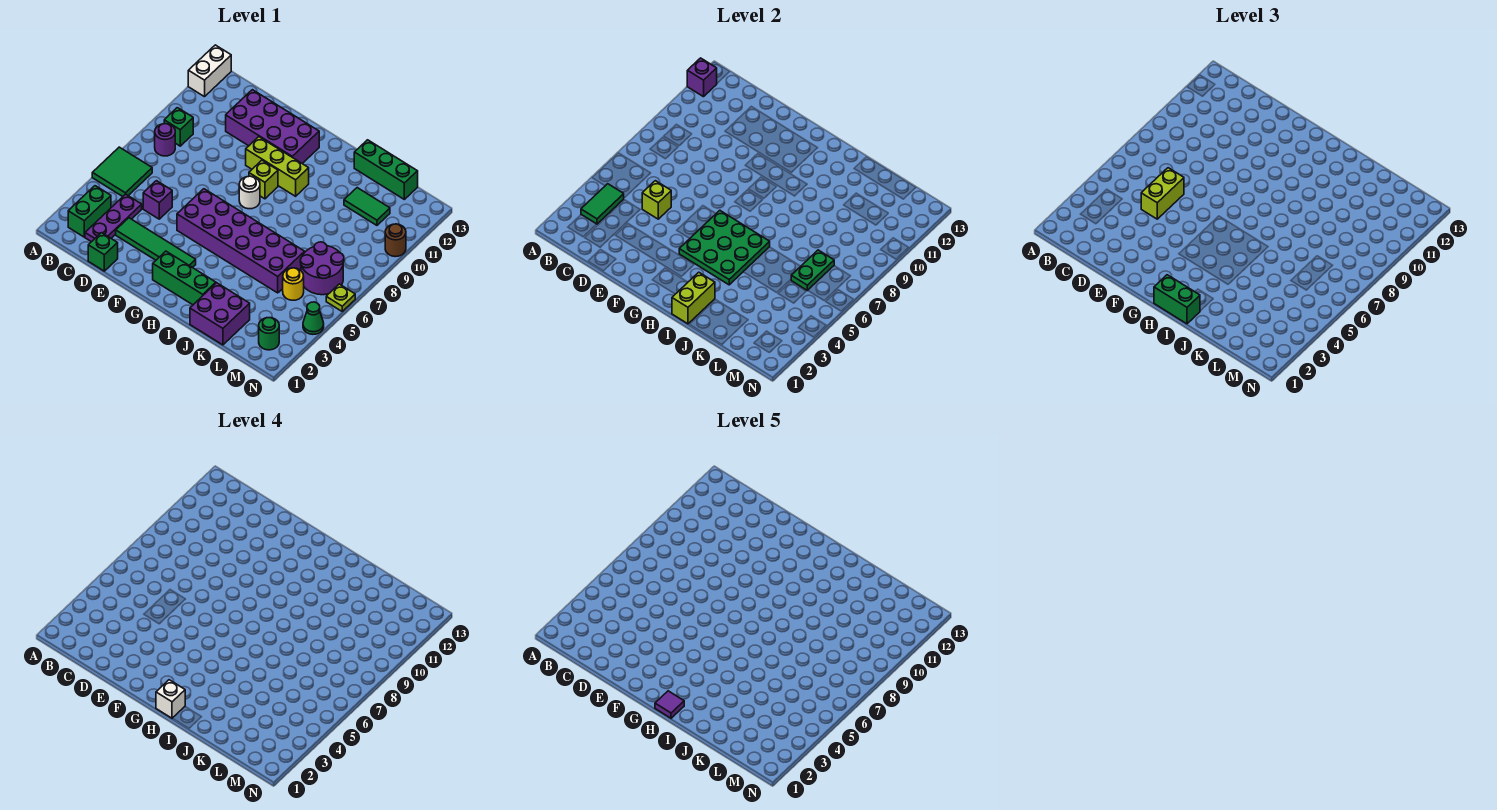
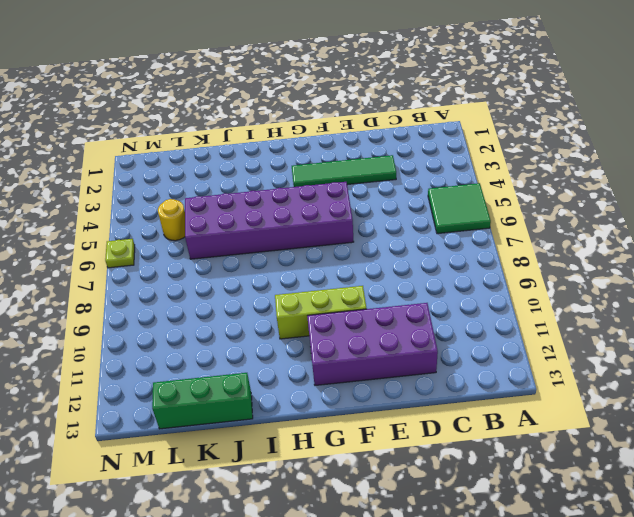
none -> white 1x2 brick [188,45,231,97]
none -> green 1x2 brick [68,186,111,237]
none -> purple 1x1 round brick [155,124,175,156]
none -> green 1x1 brick [164,108,193,146]

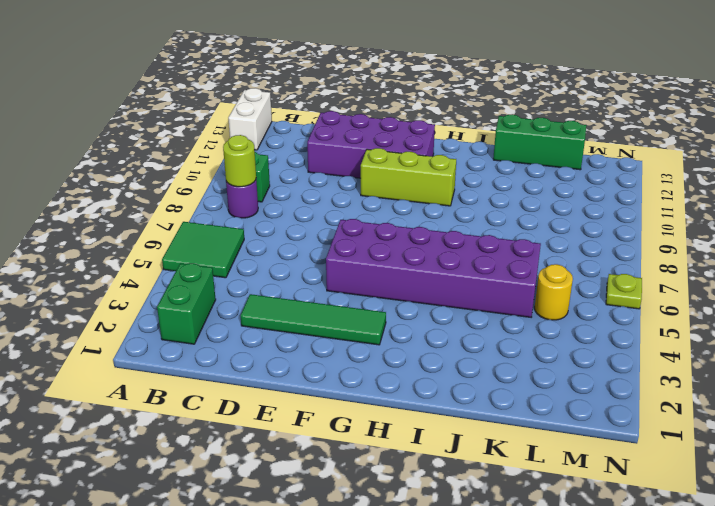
lime 1x1 round brick [223,135,256,187] -> none
none -> purple 1x3 plate [85,194,142,242]
none -> green 1x1 brick [88,233,118,271]
none -> purple 1x1 brick [143,181,172,219]
none -> green 1x3 brick [153,251,216,305]

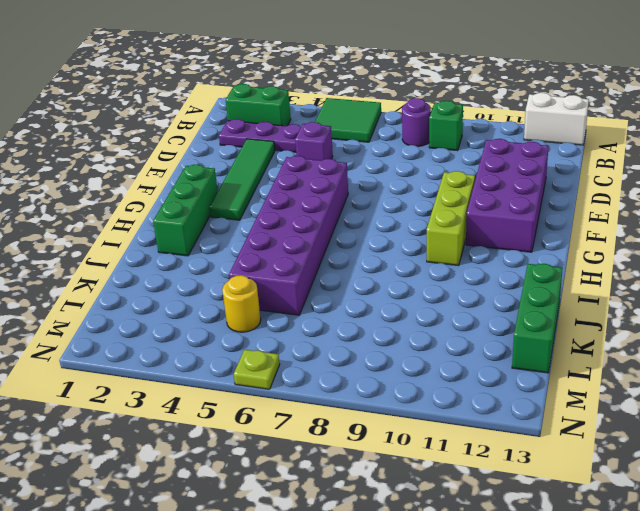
none -> green 1x1 brick [88,233,118,271]
none -> white 1x1 round brick [239,176,260,209]
none -> lime 1x1 brick [249,160,278,199]
none -> purple 2x2 brick [190,283,250,345]

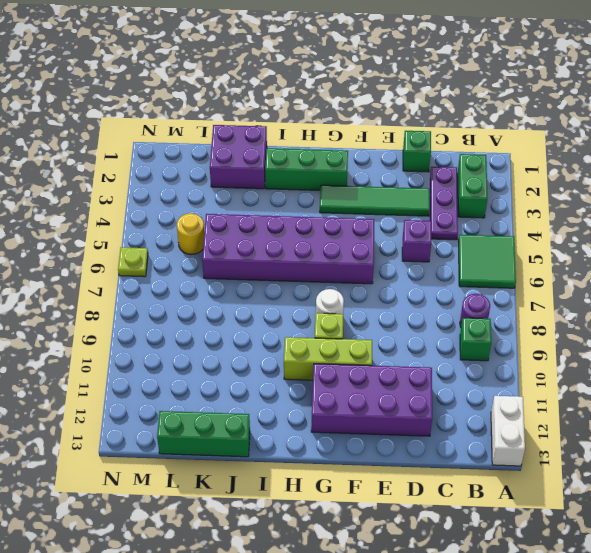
none -> green 1x2 tile [344,188,390,225]
none -> purple 2x2 round brick [300,242,344,295]
none -> green 1x1 round brick [259,318,279,350]
none -> green 1x1 cone [303,302,324,334]

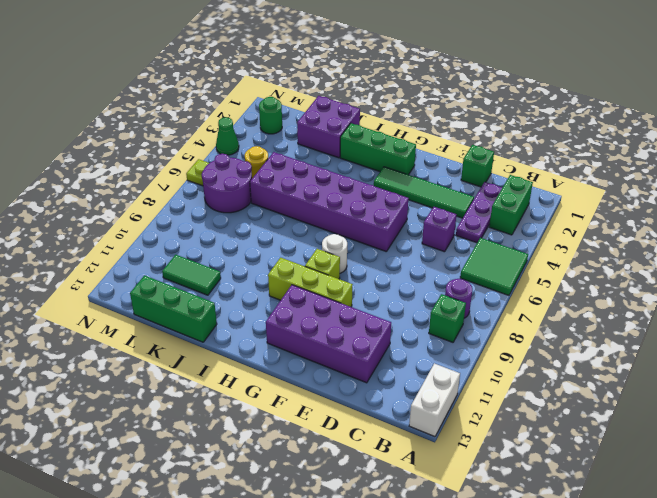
none -> brown 1x1 round brick [385,224,406,257]
none -> purple 1x1 brick [687,58,717,97]
none -> green 1x2 tile [581,184,624,224]
none -> lime 1x1 brick [642,181,671,219]

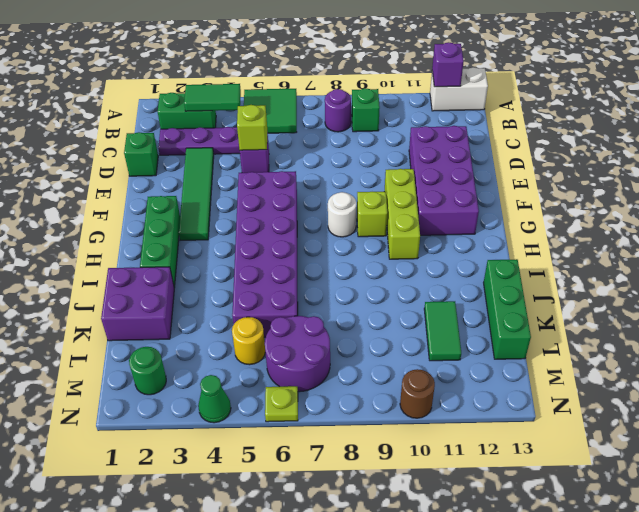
none -> green 3x3 plate [679,210,770,285]
none -> lime 1x2 brick [672,272,715,324]
none -> green 1x2 plate [791,250,834,291]
none -> lime 1x2 brick [1141,168,1184,219]

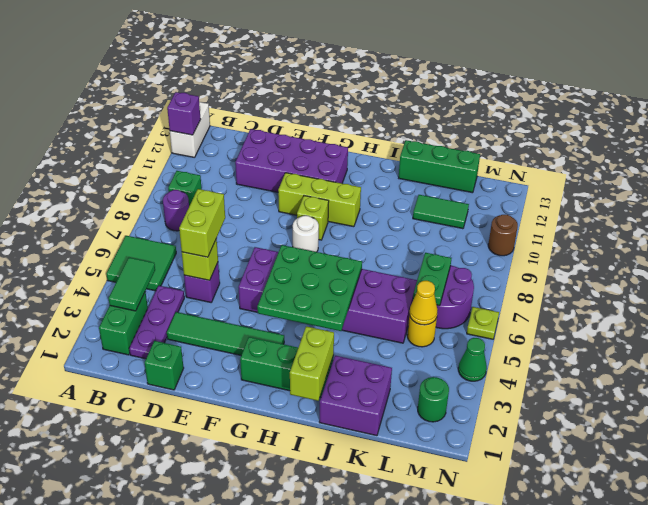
yellow 1x1 cone [409,281,438,325] -> none
none -> green 1x2 brick [1154,275,1200,324]
none -> white 1x1 brick [156,680,185,718]
none -> purple 1x1 tile [655,691,684,718]

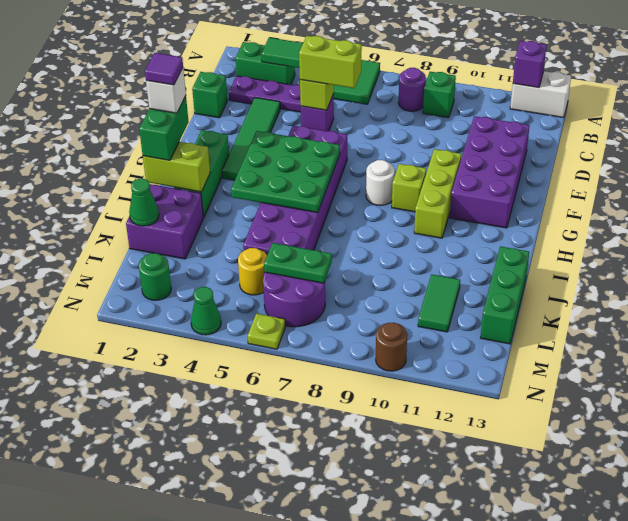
green 1x1 cone [129,179,159,226] -> none

